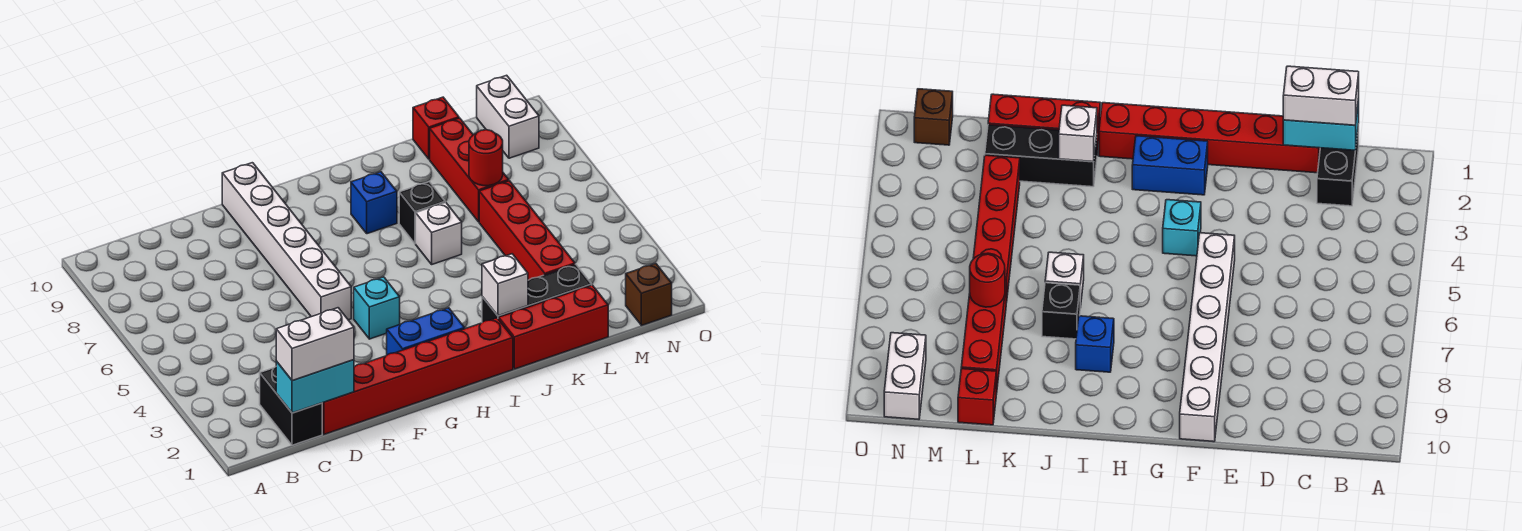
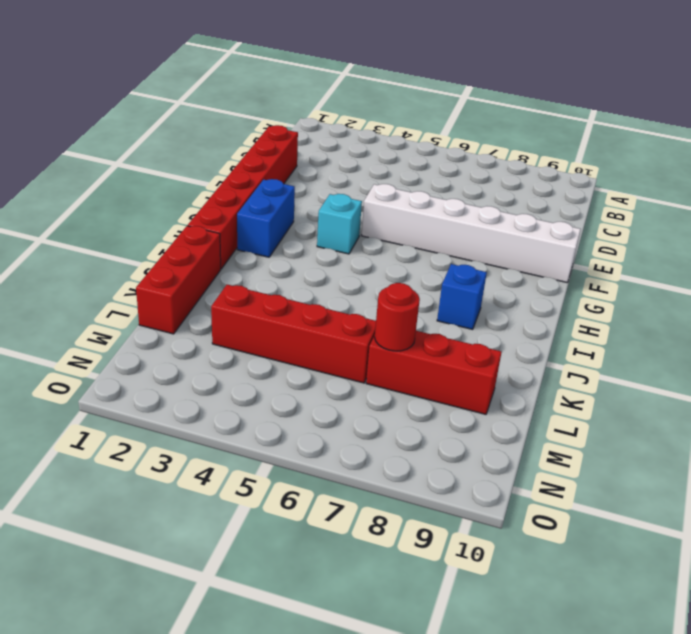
none -> black 1x2 brick [260,367,322,445]
none -> black 1x3 brick [482,264,592,322]
none -> white 1x1 brick [416,202,462,264]

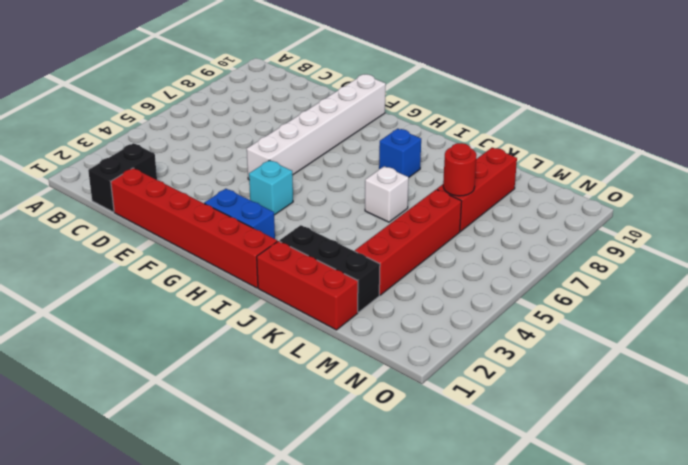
none -> black 1x1 brick [399,182,445,244]
none -> red 1x1 brick [413,97,459,159]
none -> brown 1x1 brick [626,263,672,325]

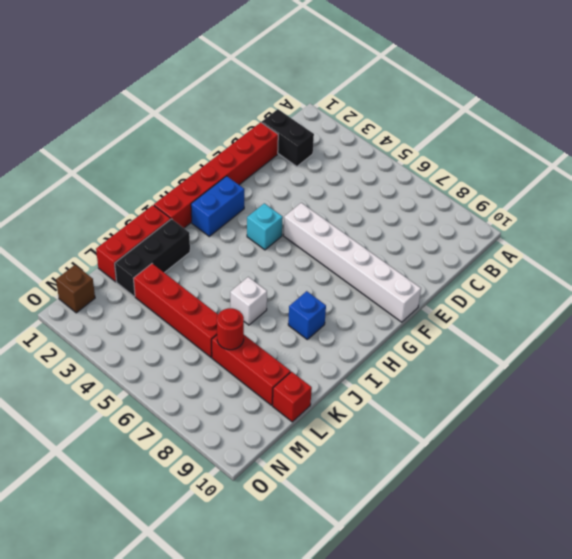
none -> black 1x1 brick [399,182,445,244]
none -> white 1x2 brick [477,75,539,158]
none -> cyan 1x2 brick [276,360,354,413]

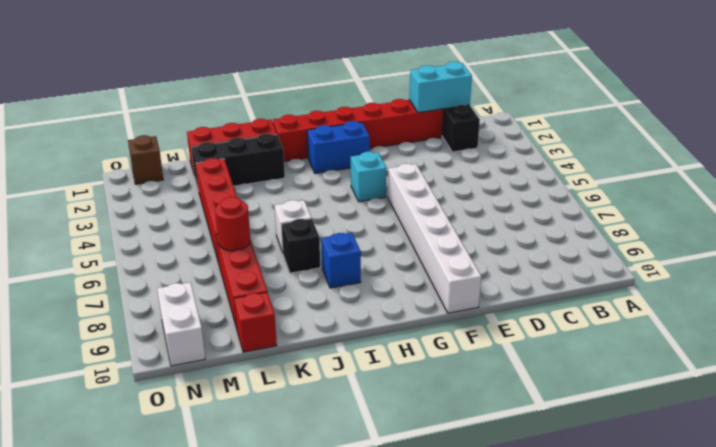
none -> white 1x1 brick [482,254,528,316]
none -> white 1x2 brick [276,308,354,381]

